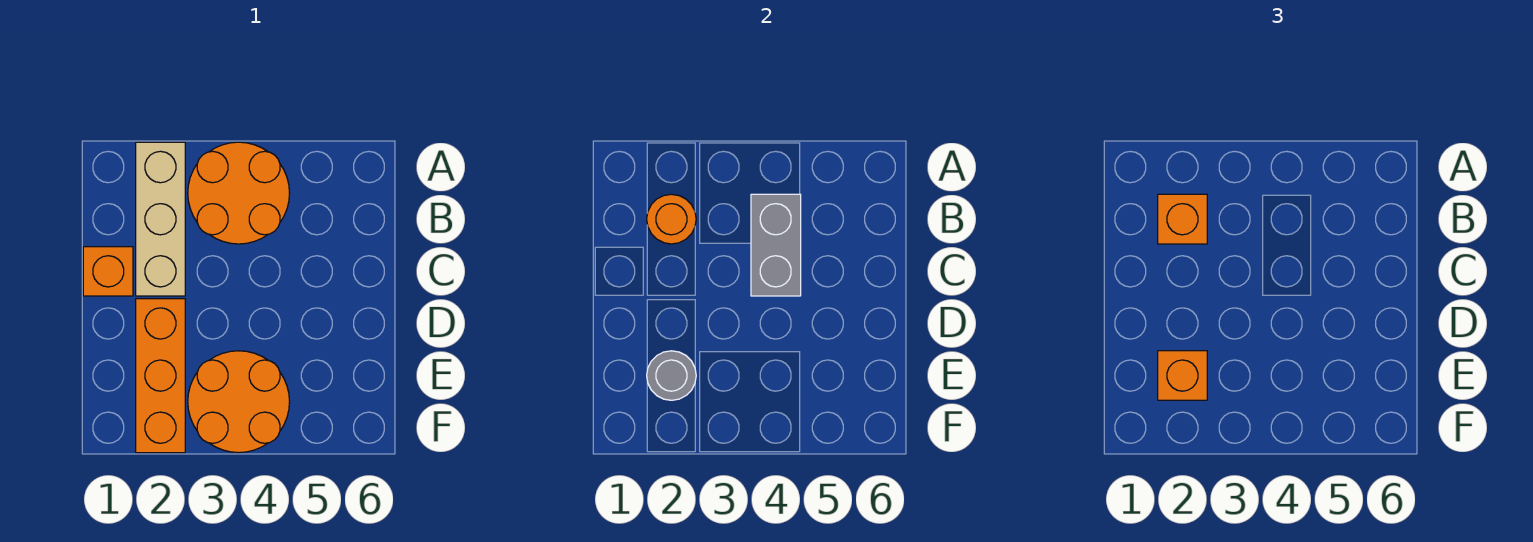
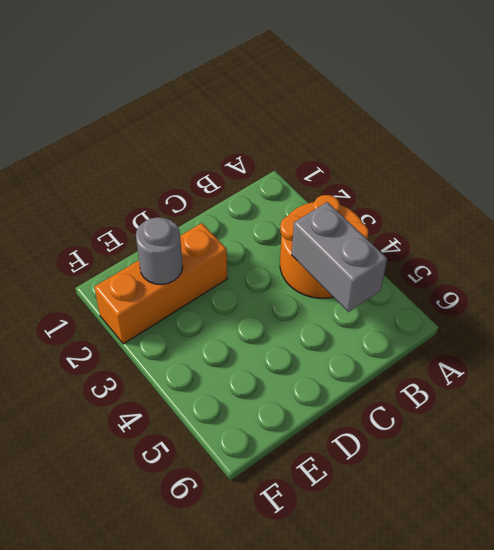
grey 1x2 brick [292,202,387,312] -> grey 1x2 brick turned to [751,194,801,296]
none -> tan 1x3 brick [136,142,185,296]
none -> orange 1x1 brick [83,247,133,296]

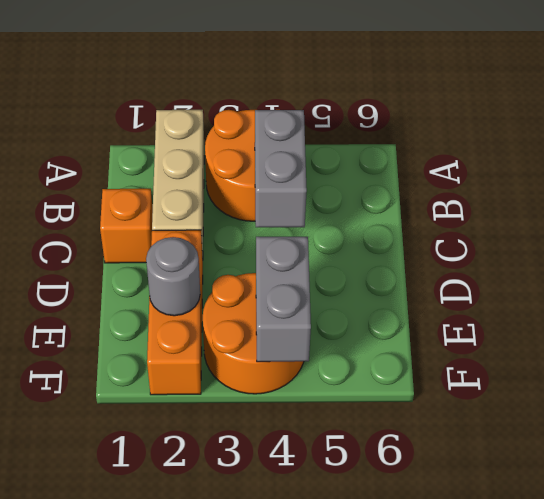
grey 1x2 brick [256,237,311,362] -> none
none -> orange 1x1 round brick [647,194,696,244]
none -> orange 1x1 brick [1158,194,1207,244]

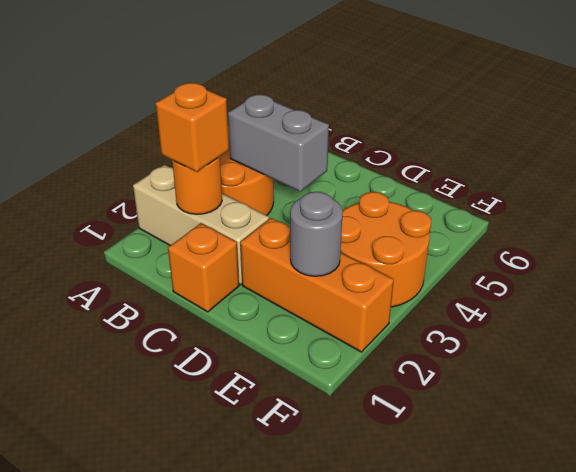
none -> orange 1x1 brick [1158,351,1207,400]

